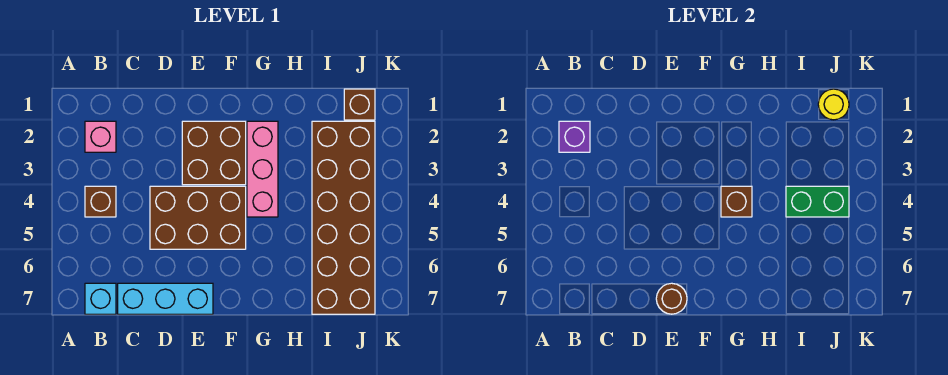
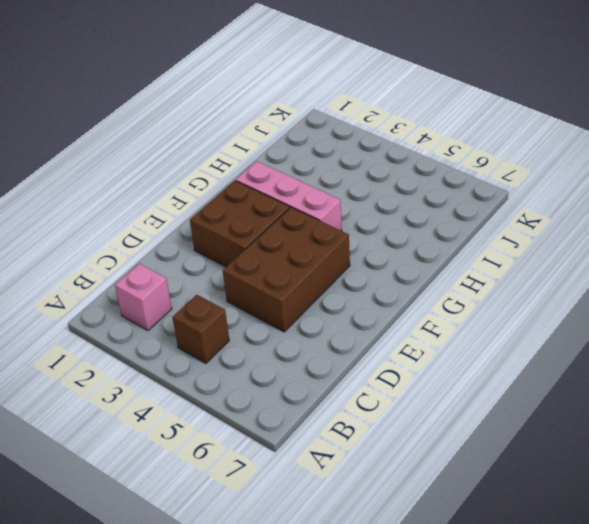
none -> cyan 1x1 brick [85,283,116,314]
none -> cyan 1x3 brick [118,283,213,314]
none -> brown 2x6 brick [312,121,375,314]

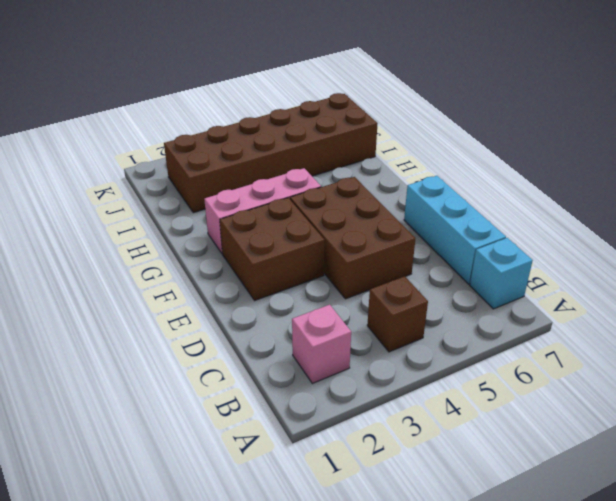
none -> brown 1x1 brick [344,89,375,120]
none -> purple 1x1 brick [559,121,590,152]
none -> brown 1x1 round brick [656,283,687,314]

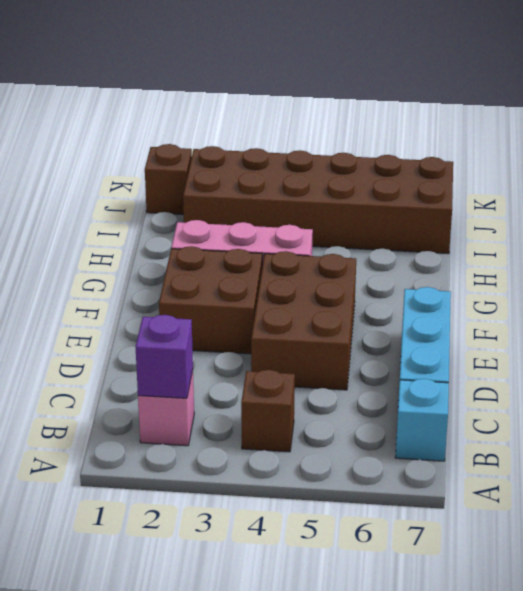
none -> brown 1x1 round brick [656,283,687,314]
none -> brown 1x1 brick [721,186,752,217]
none -> green 1x2 brick [786,186,849,217]

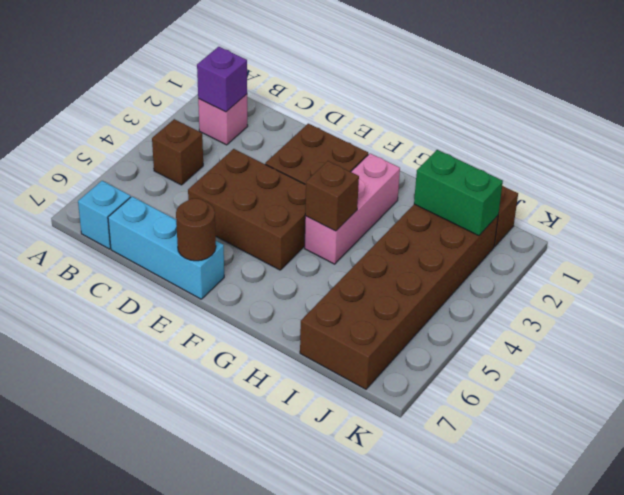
green 1x2 brick [414,150,503,236] -> green 1x2 brick moved to [786,186,849,217]
none -> yellow 1x1 round brick [818,89,849,120]

